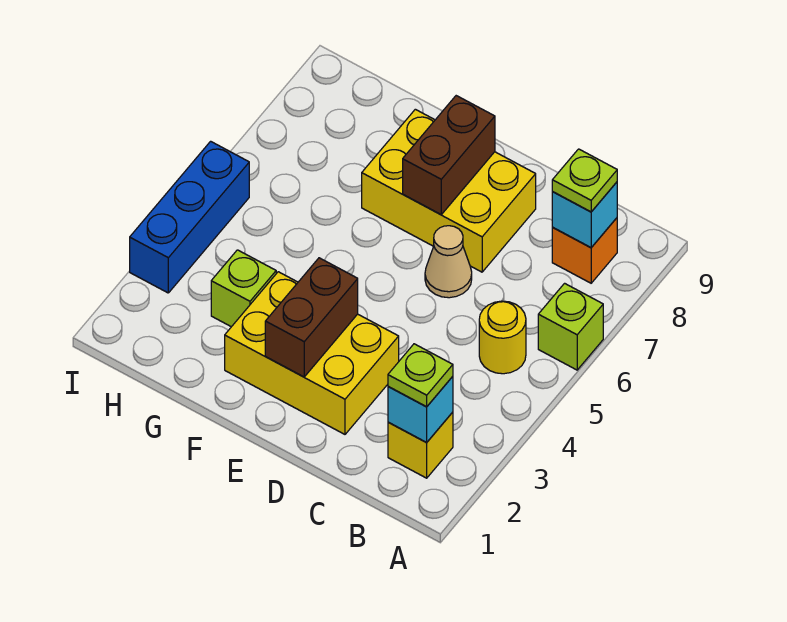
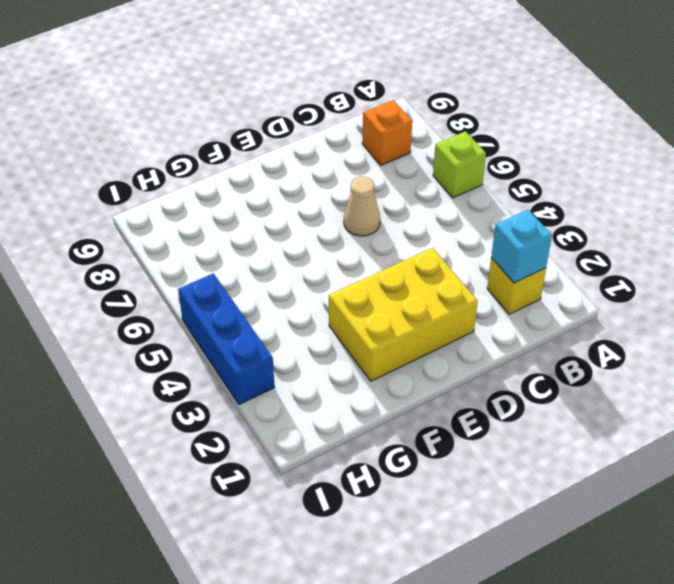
none -> yellow 1x1 round brick [479,301,526,374]
none -> yellow 2x3 brick [362,109,536,272]
none -> lime 1x1 brick [211,250,276,327]

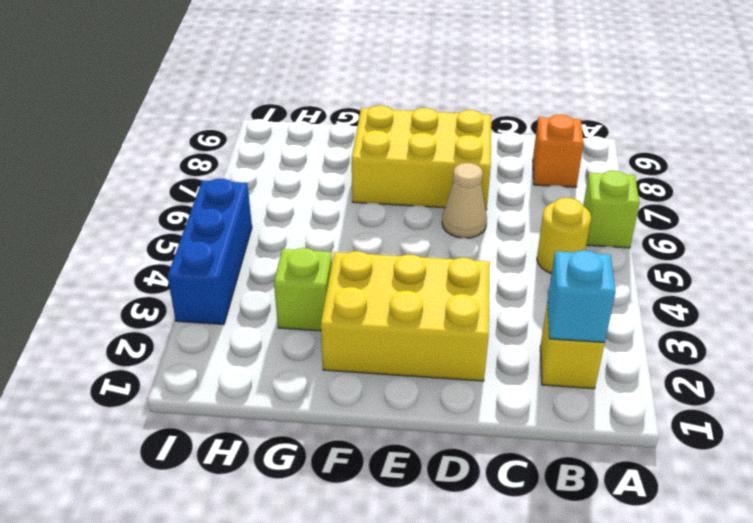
none -> cyan 1x1 brick [552,182,617,248]
none -> brown 1x2 brick [265,258,358,377]
none -> brown 1x2 brick [403,96,495,215]

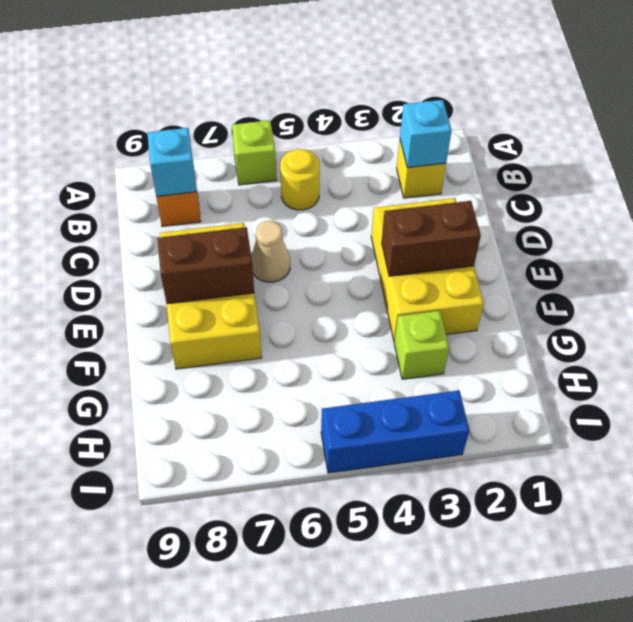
none -> lime 1x1 plate [388,344,453,407]
none -> lime 1x1 plate [552,149,617,212]

